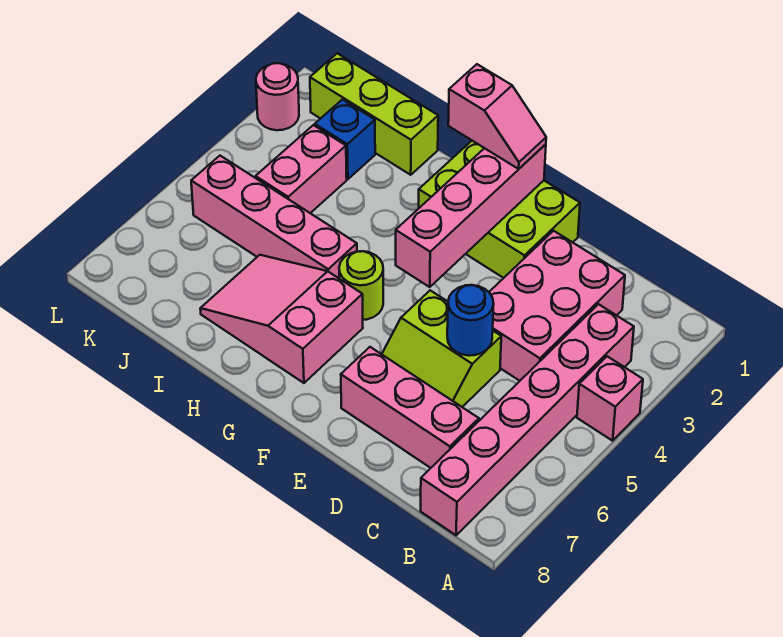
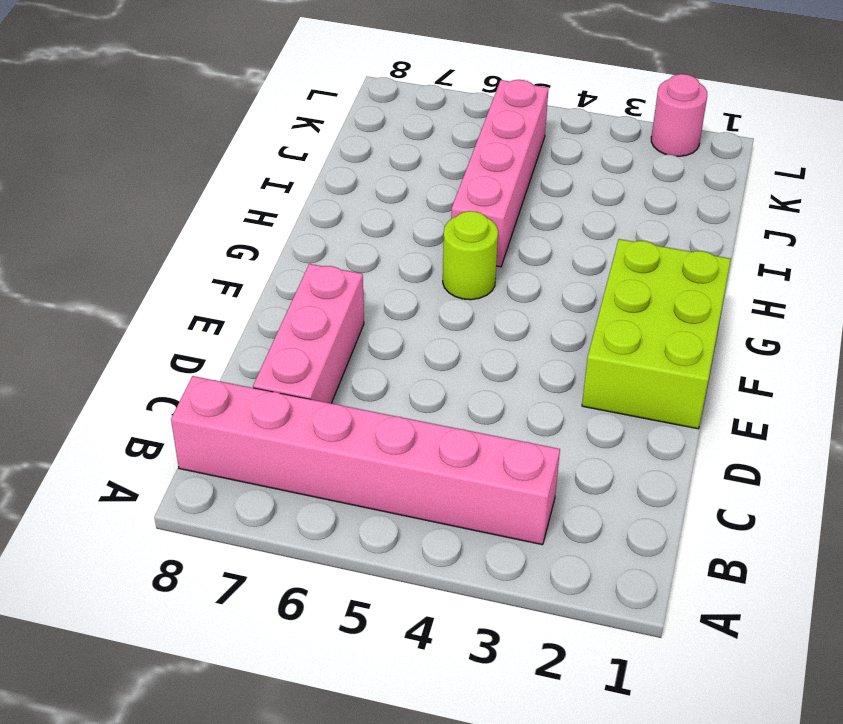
none -> pink 1x1 brick [577,356,643,441]
none -> pink 2x3 brick [489,231,625,381]
none -> lime 2x2 slope [382,290,501,407]

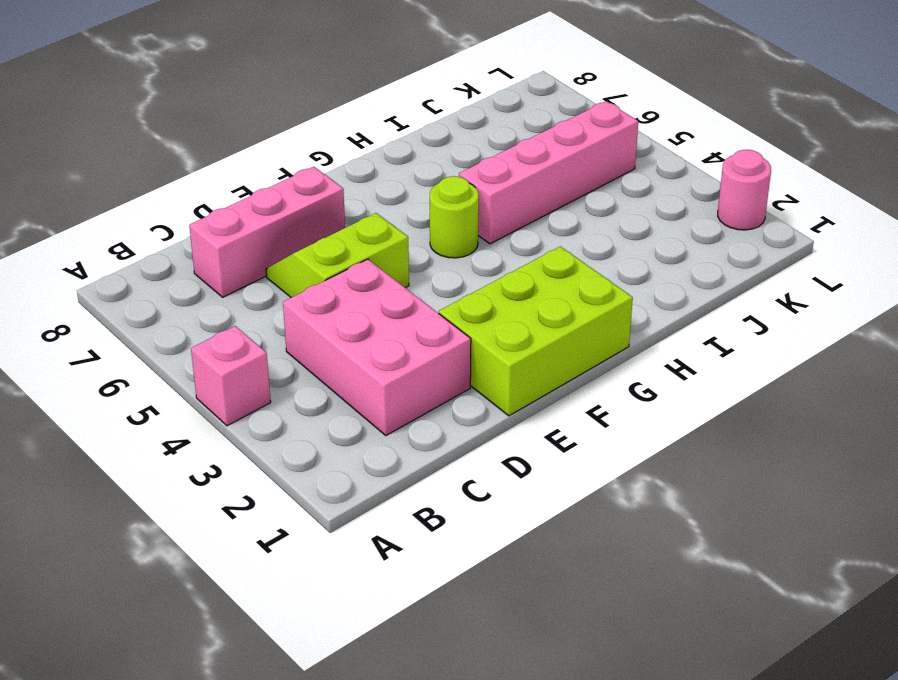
none -> pink 1x6 brick [421,304,634,535]
none -> pink 2x3 slope [200,255,363,383]
none -> lime 1x3 brick [310,53,438,175]

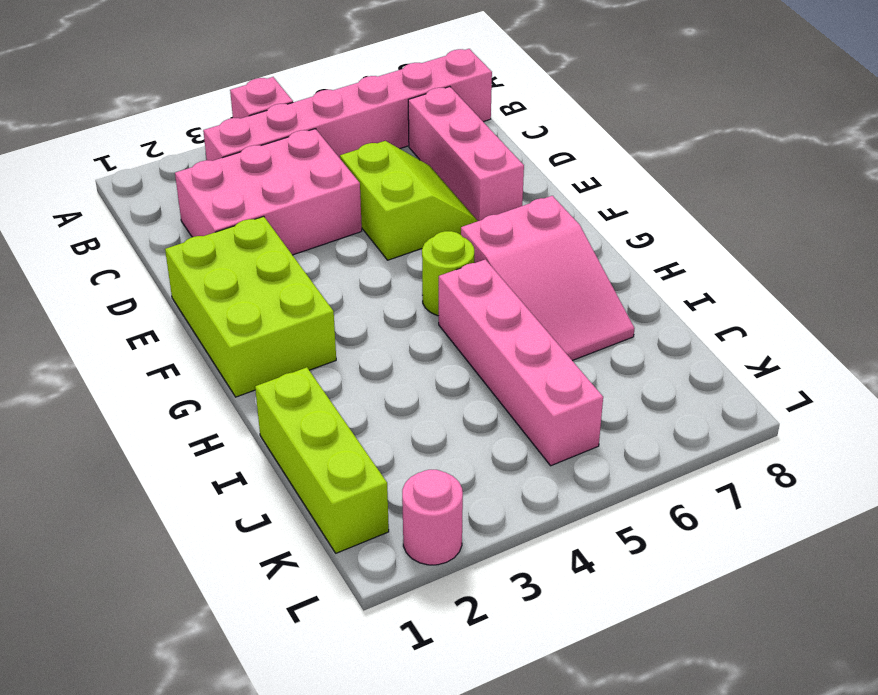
none -> blue 1x1 brick [315,100,375,179]
none -> pink 1x2 brick [256,125,347,213]
none -> blue 1x1 round brick [447,285,494,356]

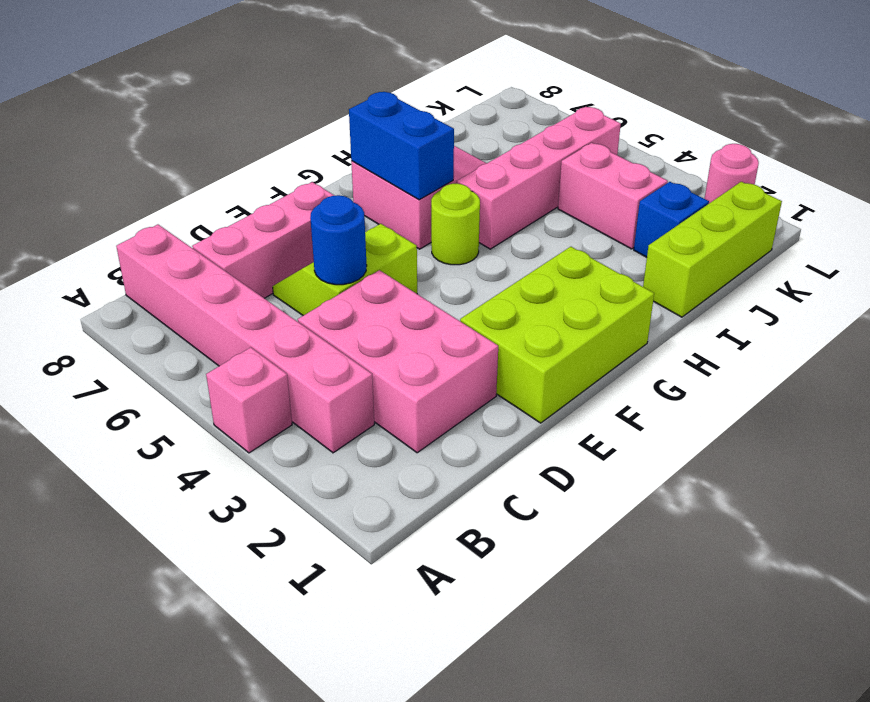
blue 1x2 brick [349,92,454,200] -> none
none -> pink 1x4 brick [396,144,546,287]
none -> pink 1x2 slope [448,64,546,169]

